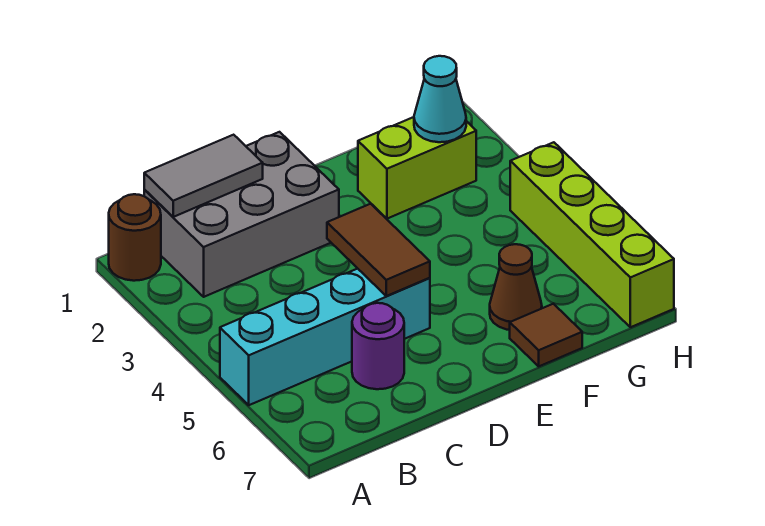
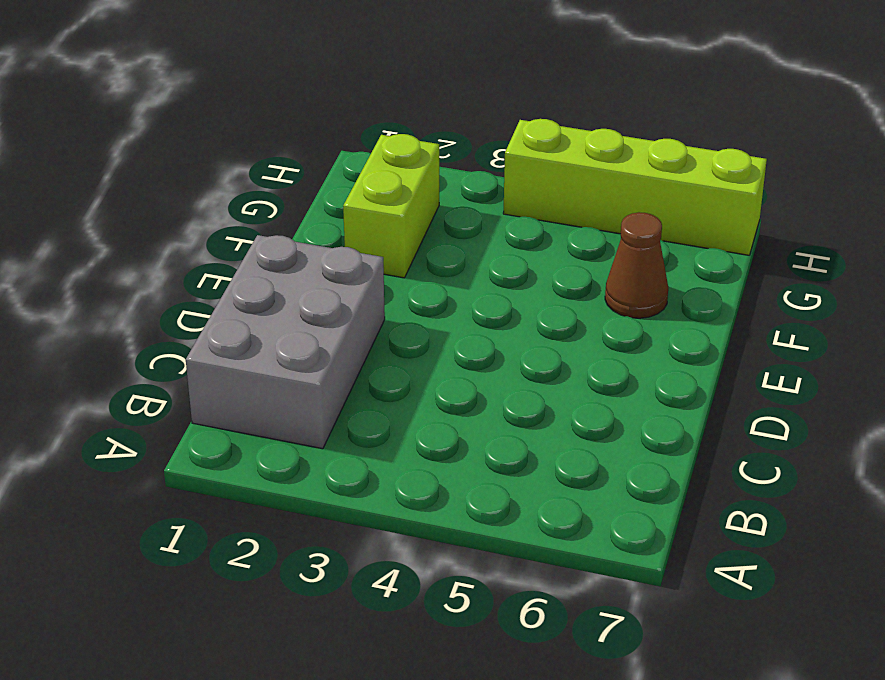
none -> brown 1x1 round brick [109,194,161,281]
none -> cyan 1x4 brick [220,269,430,405]

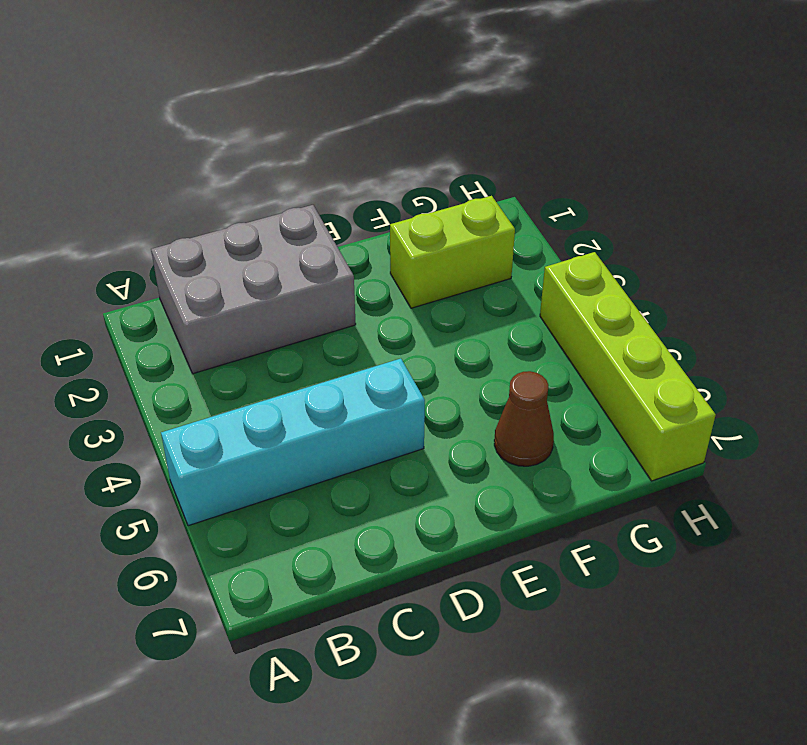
none -> brown 1x1 round brick [109,194,161,281]
none -> purple 1x1 round brick [352,303,404,389]

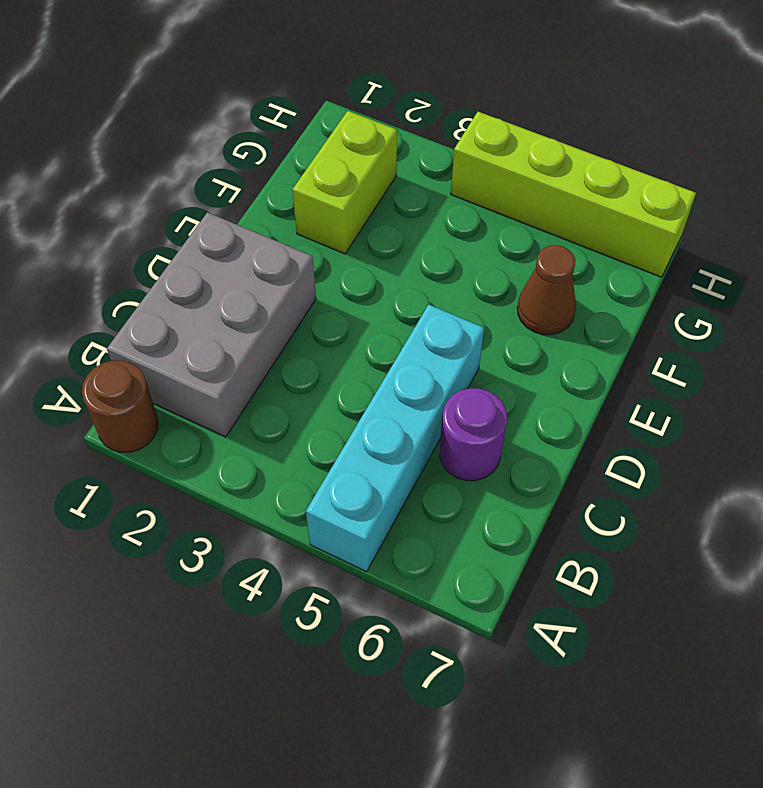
none -> brown 1x1 tile [510,304,582,366]
none -> grey 1x2 tile [144,135,263,217]

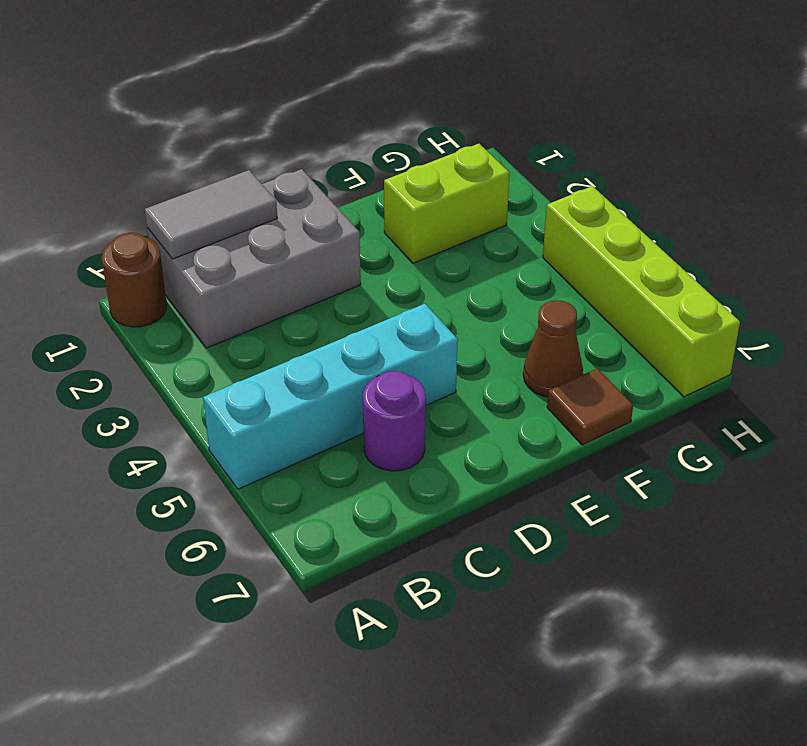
none -> brown 1x2 tile [327,204,430,296]
none -> cyan 1x1 cone [414,56,466,142]

